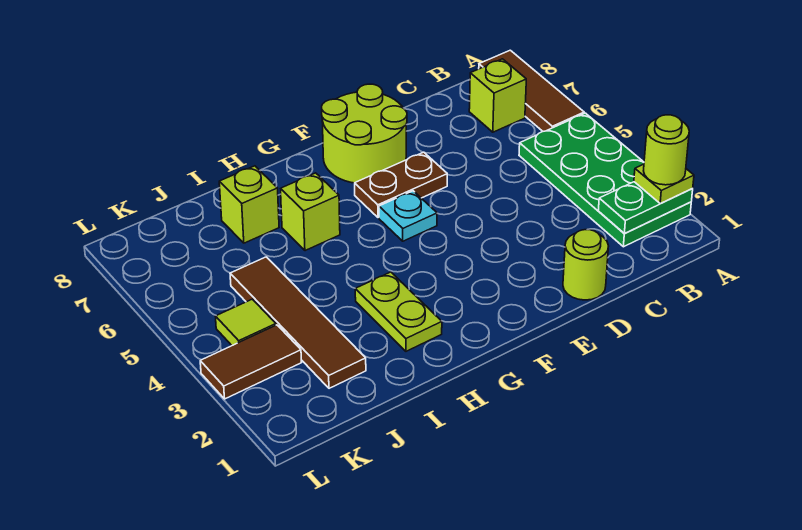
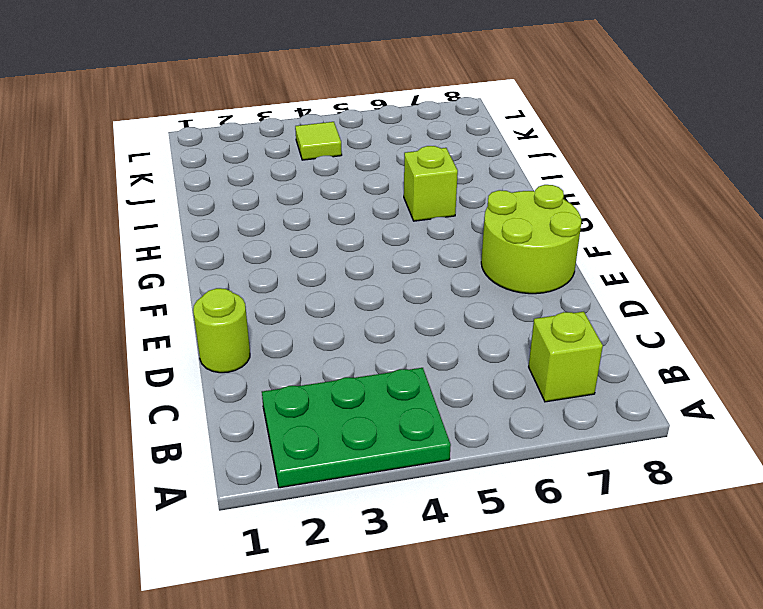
green 2x3 plate [262,368,451,488] -> green 2x4 plate [519,113,691,247]
none -> brown 1x3 tile [479,50,584,131]
none -> brown 1x2 plate [355,152,447,218]
none -> cyan 1x1 plate [379,191,437,241]

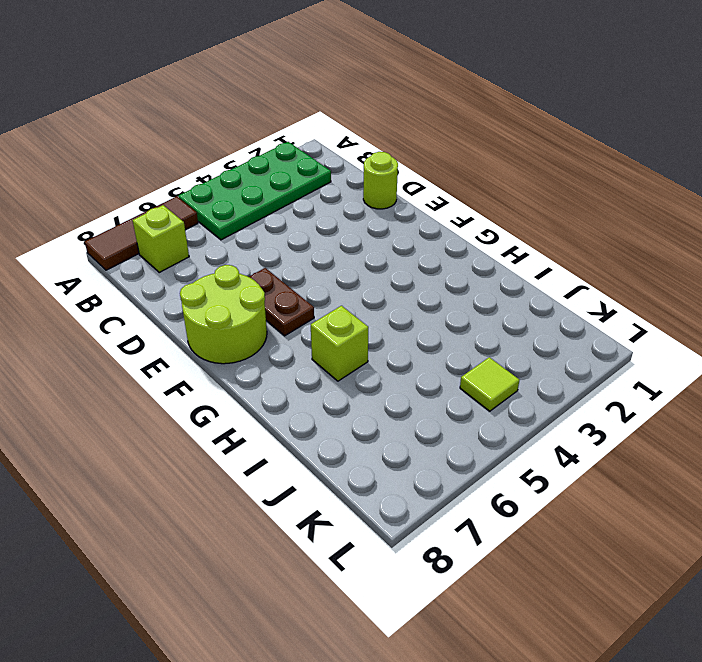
none -> cyan 1x1 plate [379,191,437,241]
none -> lime 1x2 plate [355,272,442,351]
none -> lime 1x1 brick [219,166,279,243]

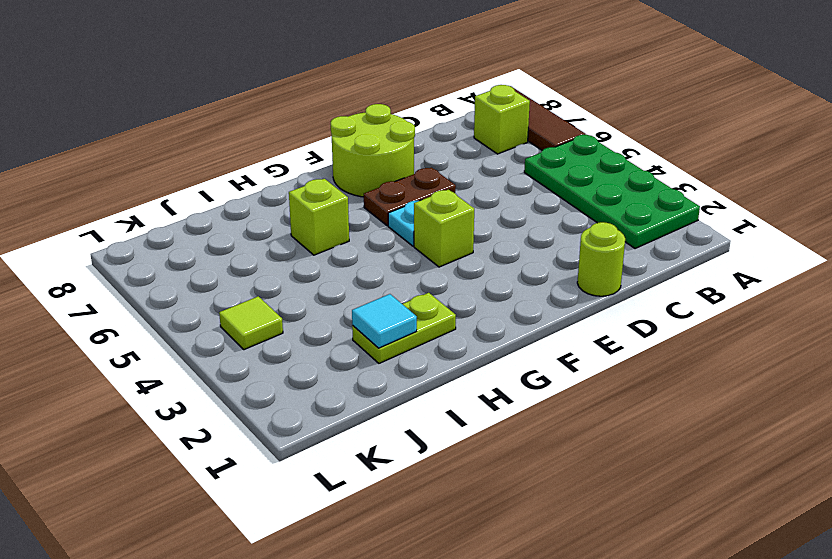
lime 1x1 brick [414,190,474,267] -> lime 1x1 brick moved to [219,166,279,243]
lime 1x2 plate [352,293,456,363] -> lime 1x2 plate turned to [355,272,442,351]
cyan 1x1 tile [352,294,417,348] -> none
none -> brown 1x4 tile [230,257,366,388]
none -> brown 1x2 tile [200,325,302,399]
none -> green 1x2 plate [598,182,693,233]

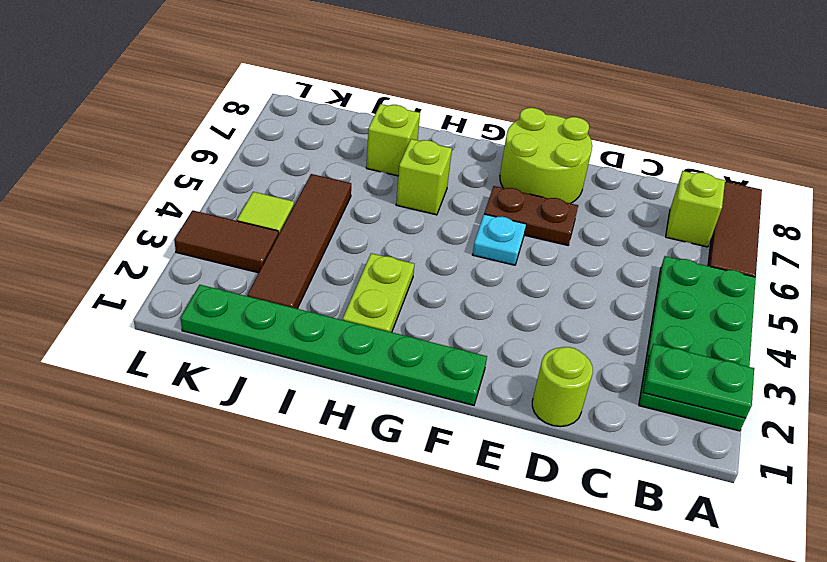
green 1x6 plate [181,285,487,405] -> none
none -> lime 1x1 plate [634,164,694,204]
none -> lime 1x1 round brick [644,115,689,185]

